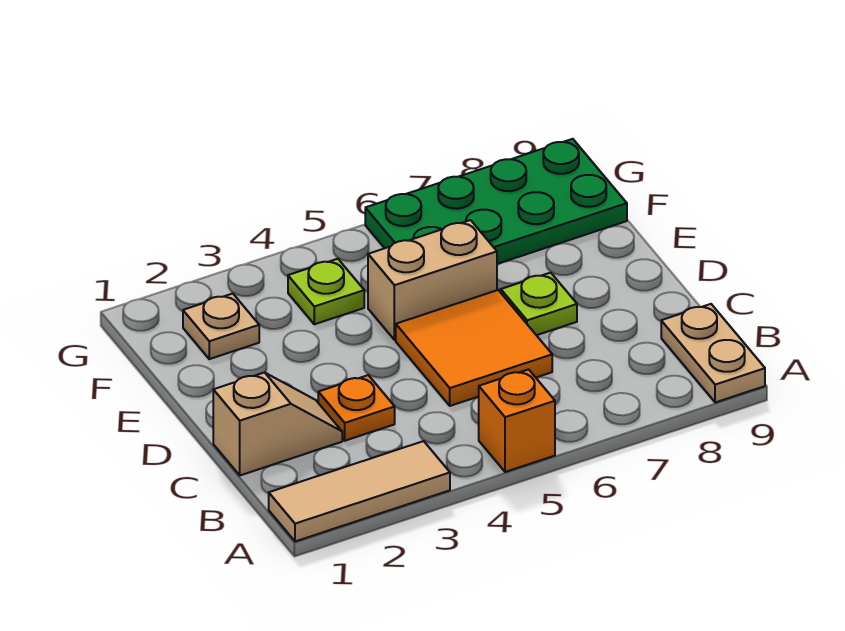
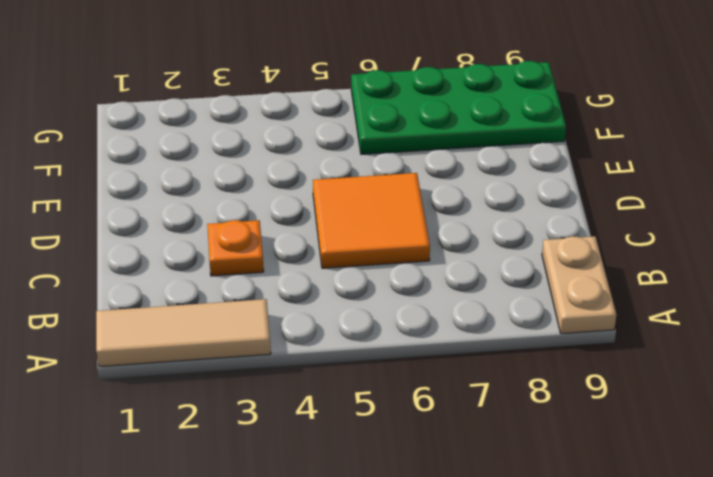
none -> orange 1x1 brick [479,369,555,472]
none -> tan 1x2 slope [213,373,342,475]

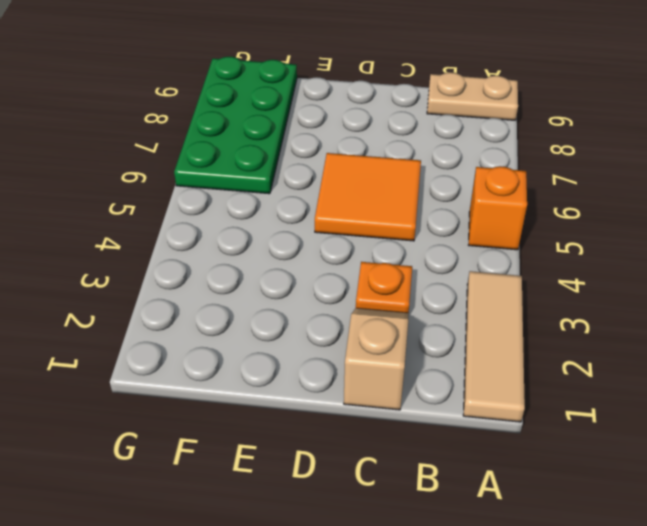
none -> lime 1x1 plate [501,273,577,335]
none -> tan 1x2 brick [368,220,497,340]

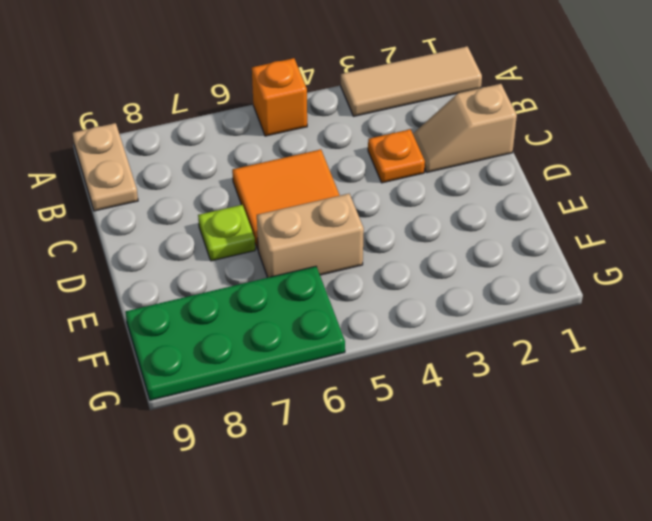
none -> tan 1x1 plate [183,294,259,359]
none -> lime 1x1 plate [288,259,364,324]

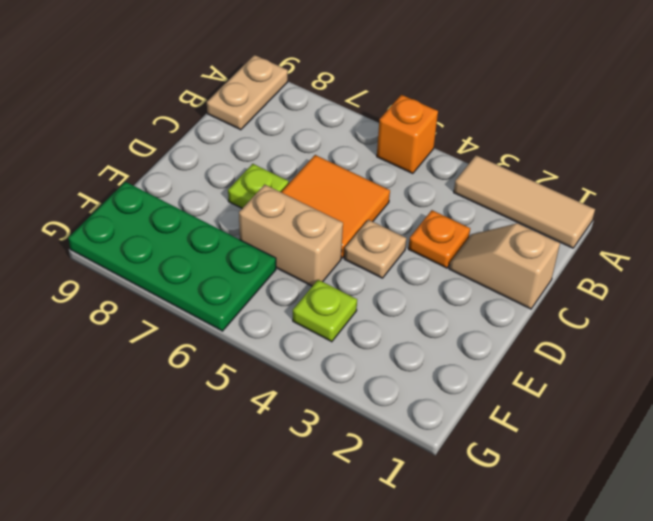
tan 1x1 plate [344,220,406,278] -> tan 1x1 plate moved to [183,294,259,359]

